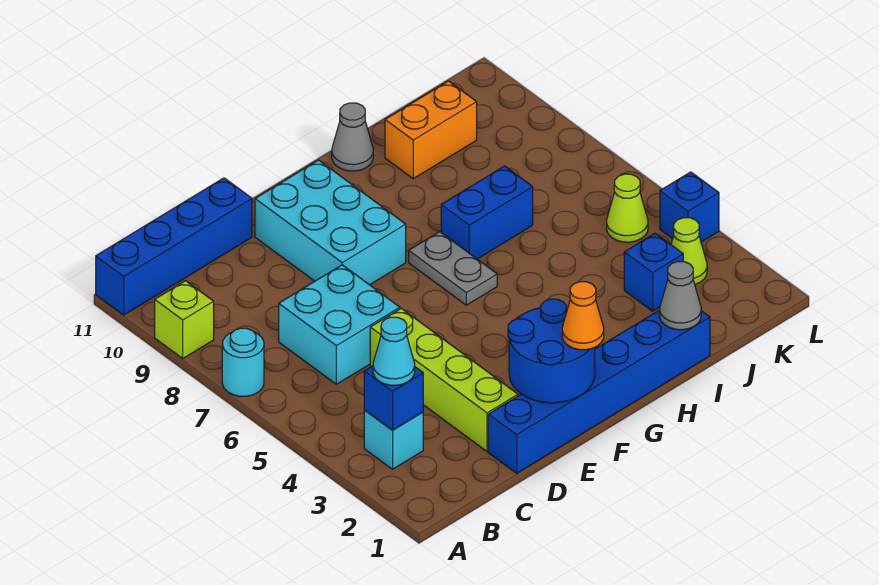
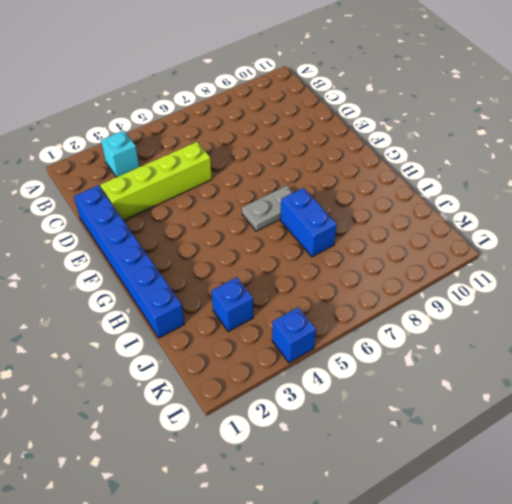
none -> cyan 1x1 round brick [222,328,264,396]
none -> lime 1x1 brick [155,281,214,358]
none -> blue 1x4 brick [96,178,252,315]

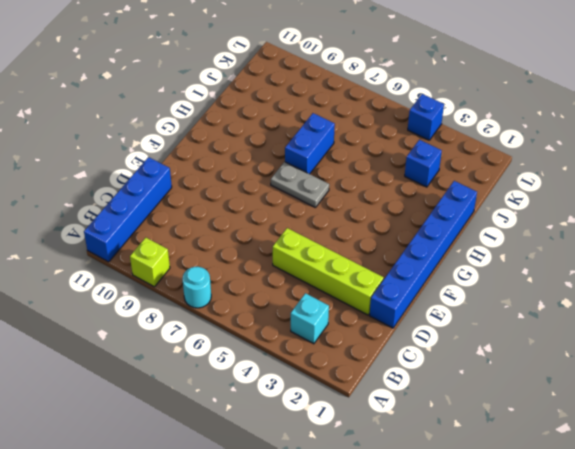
none -> cyan 2x2 brick [279,265,400,384]
none -> cyan 2x3 brick [255,160,406,285]
none -> grey 1x1 cone [332,103,373,171]

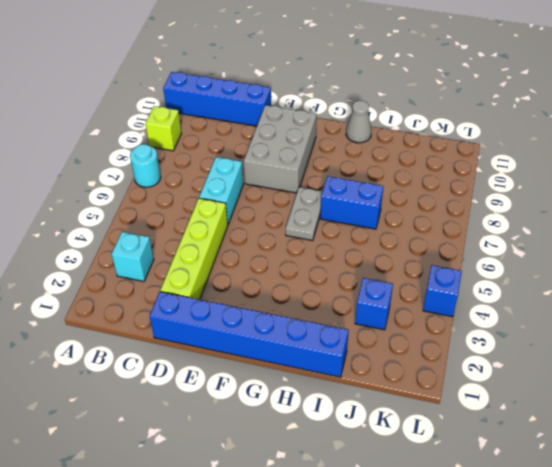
cyan 1x2 brick [199,157,243,224] -> cyan 2x2 brick [279,265,400,384]
grey 2x3 brick [244,105,317,193] -> cyan 2x3 brick [255,160,406,285]
none -> orange 1x2 brick [385,81,477,179]
none -> lime 1x1 cone [671,218,707,284]
none -> lime 1x1 cone [607,174,648,242]

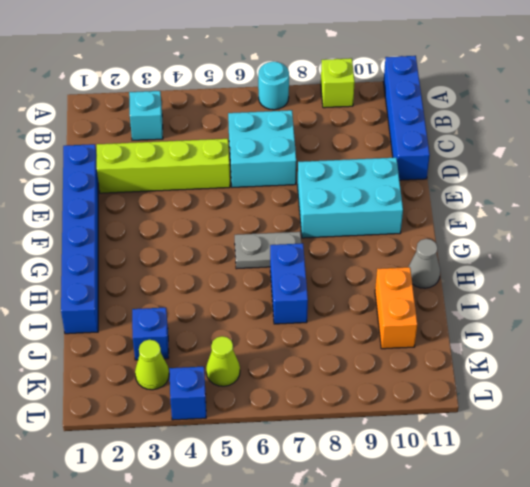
none -> blue 1x1 brick [364,366,423,430]
none -> blue 2x2 round brick [508,299,595,403]
none -> grey 1x1 cone [660,261,701,330]

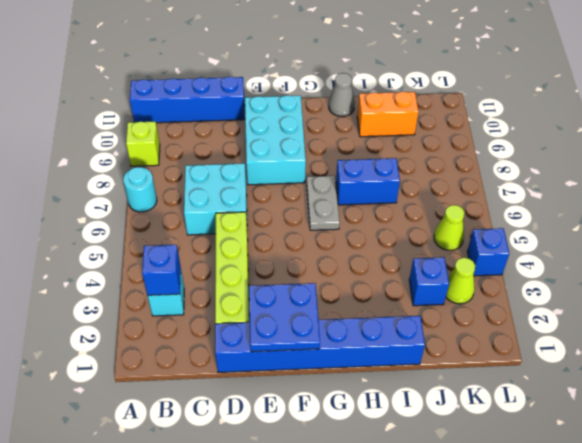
blue 2x2 plate [249,283,320,352] -> blue 2x2 round brick [508,299,595,403]
none -> grey 1x1 cone [660,261,701,330]
none -> cyan 1x1 cone [373,317,415,385]
none -> orange 1x1 cone [562,282,604,350]

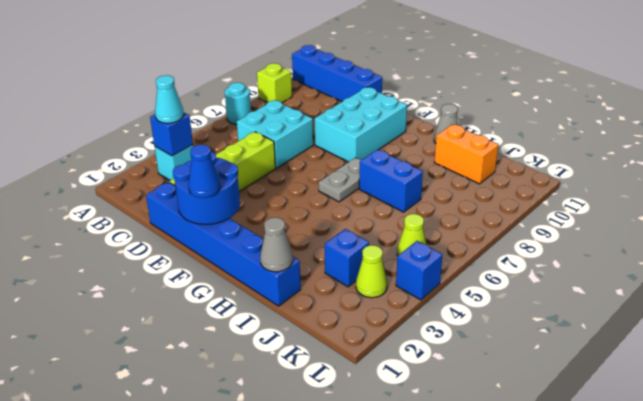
blue 1x1 cone [188,145,220,198] -> orange 1x1 cone [562,282,604,350]

